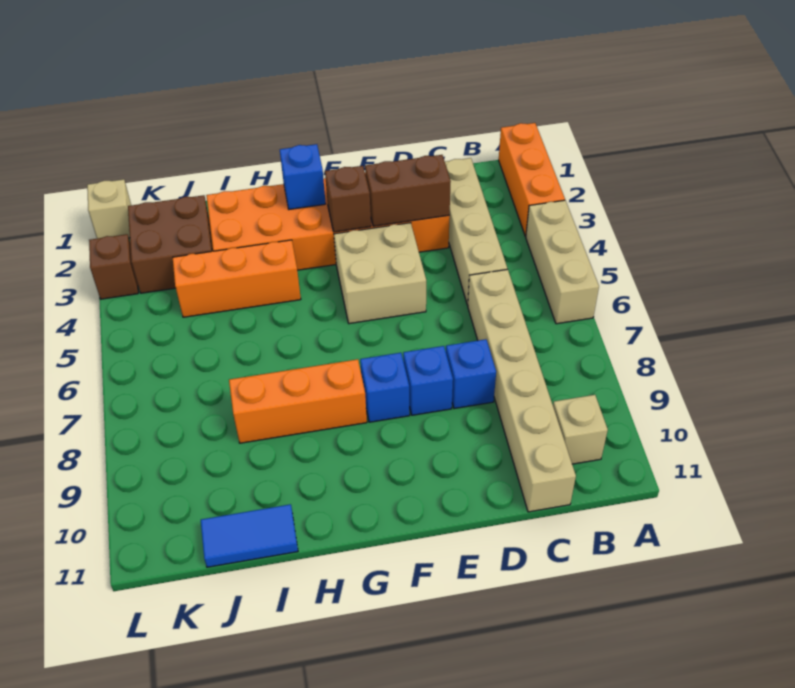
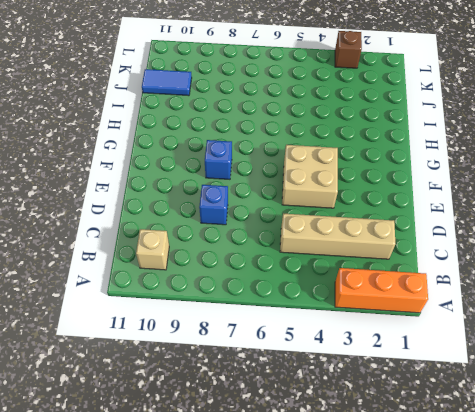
blue 1x2 tile [142,69,192,96] -> blue 1x2 tile turned to [201,504,298,567]
none -> tan 1x3 brick [526,200,599,324]
none -> tan 1x6 brick [468,269,576,512]
none -> orange 2x6 brick [206,178,449,270]

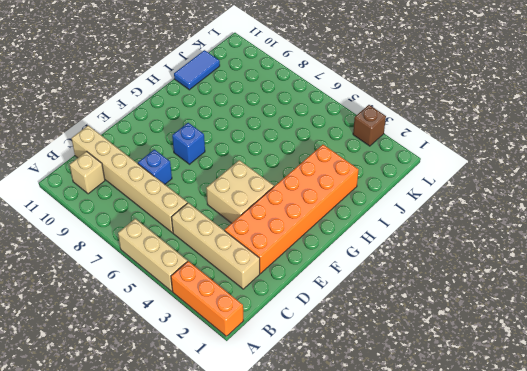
none -> blue 1x1 brick [403,346,453,415]
none -> orange 1x3 brick [229,359,367,443]
none -> orange 1x3 brick [173,240,301,317]

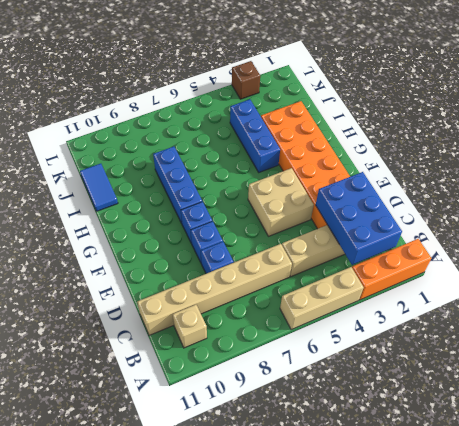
blue 2x3 brick [316,172,402,265] -> brown 1x2 brick [365,155,451,226]
blue 1x3 brick [153,147,203,223] -> orange 1x3 brick [229,359,367,443]
blue 1x3 brick [230,99,280,172] -> orange 1x3 brick [173,240,301,317]
none -> brown 2x2 brick [128,195,213,293]
none -> tan 1x1 brick [87,179,131,239]
none -> brown 1x1 brick [325,166,371,232]

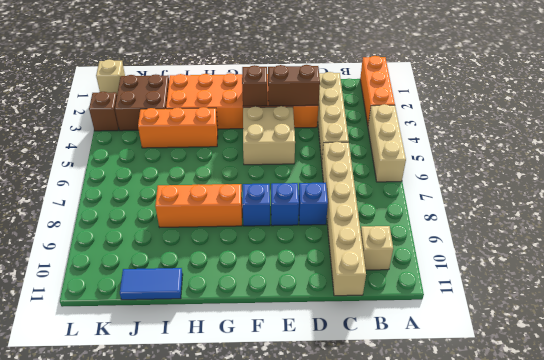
none -> blue 1x1 brick [280,144,326,209]

